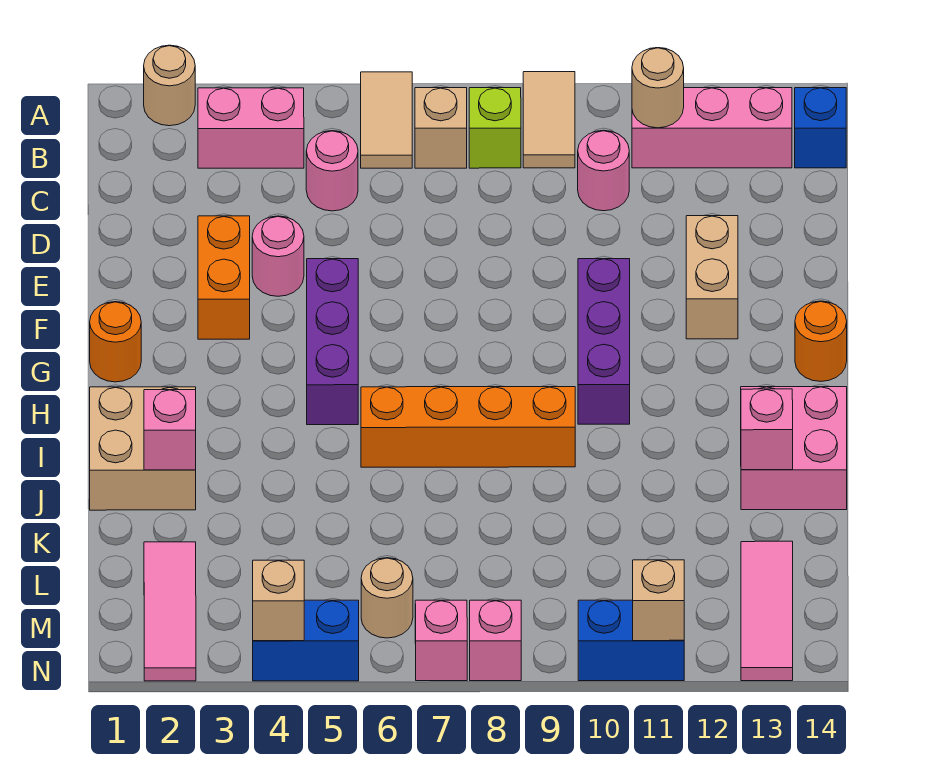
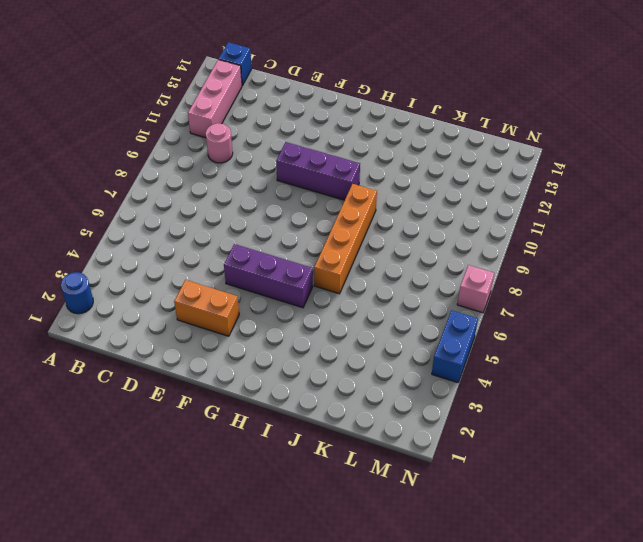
blue 1x1 round brick [61,272,93,314] -> tan 1x1 round brick [144,45,195,126]
none -> tan 1x2 tile [361,72,412,168]
none -> tan 1x2 tile [523,72,575,168]
none -> pink 1x2 brick [198,88,304,168]
none -> tan 1x1 brick [415,88,467,168]

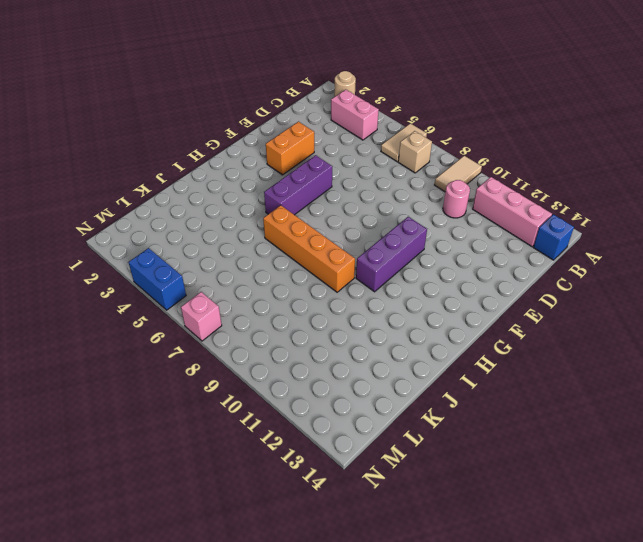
none -> lime 1x1 brick [469,88,521,168]
none -> pink 1x1 round brick [306,131,358,211]
none -> pink 1x1 round brick [252,216,304,296]
none -> tan 1x2 brick [686,216,738,339]

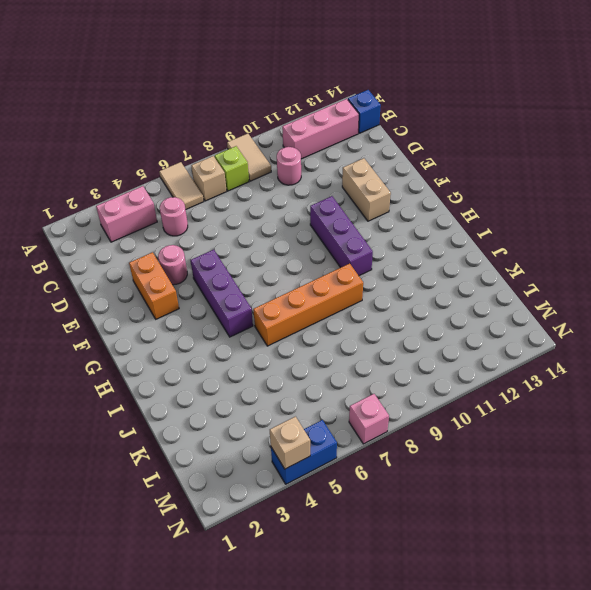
none -> tan 1x1 round brick [144,45,195,126]
none -> orange 1x1 round brick [90,302,141,382]
none -> orange 1x1 round brick [795,301,847,381]
none -> tan 2x2 brick [90,387,196,510]

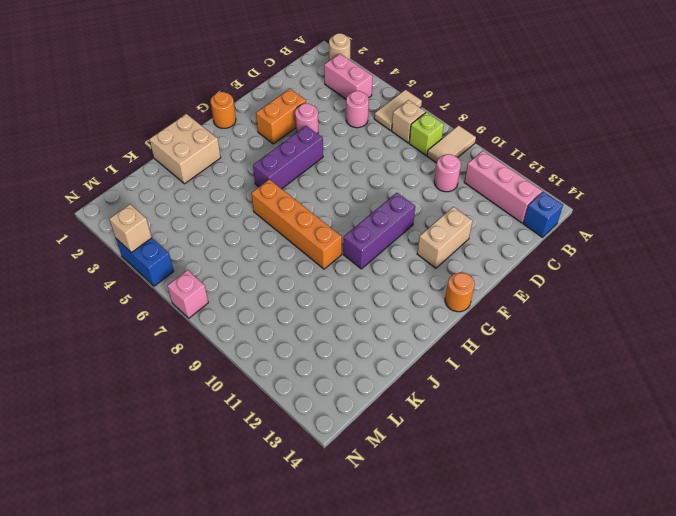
none -> pink 2x2 brick [741,387,847,510]
none -> pink 1x3 tile [144,542,196,681]
none -> pink 1x3 tile [741,541,793,681]
none -> tan 1x1 round brick [361,558,413,638]

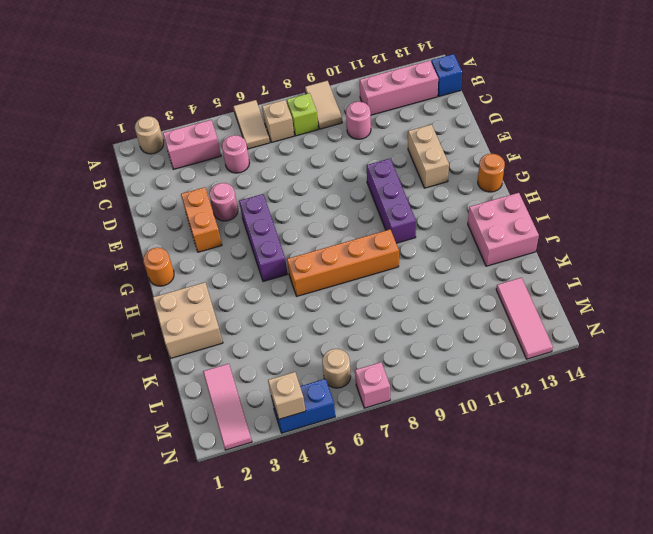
none -> pink 1x1 brick [470,600,521,681]
none -> blue 1x2 brick [578,600,684,681]
none -> tan 1x1 round brick [632,48,684,128]
none -> pink 1x1 brick [144,390,196,470]

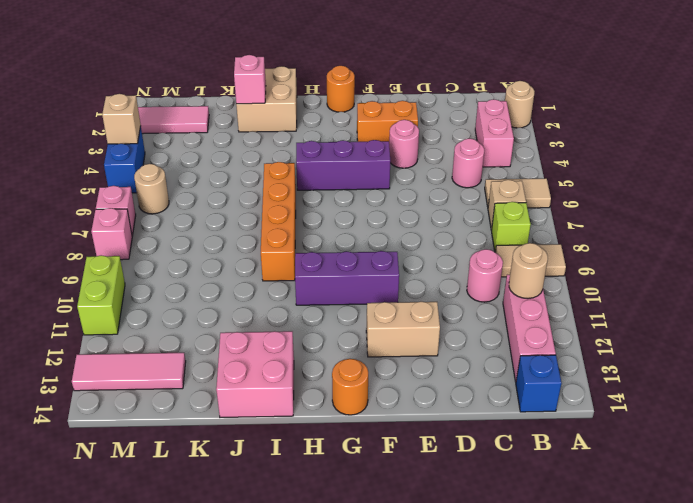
lime 1x2 brick [77,255,125,335] -> blue 1x2 brick [578,600,684,681]
none -> pink 1x1 brick [741,389,793,470]
none -> tan 1x1 brick [633,560,684,641]

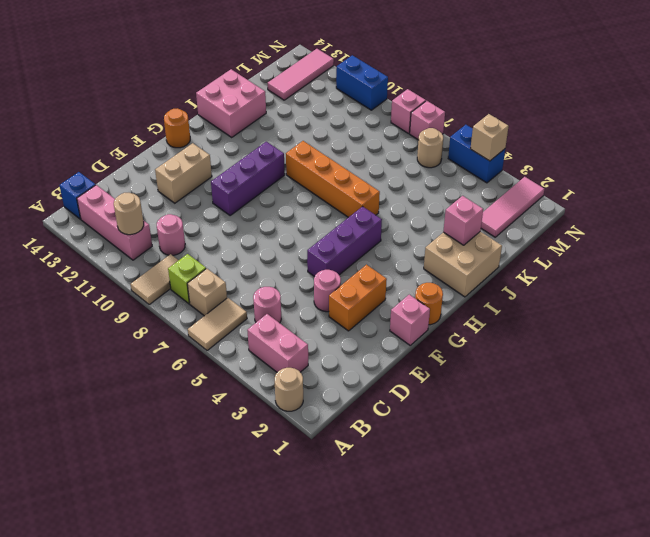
pink 1x1 brick [390,295,430,345] -> pink 1x1 brick moved to [741,389,793,470]
none -> tan 1x1 brick [633,560,684,641]

